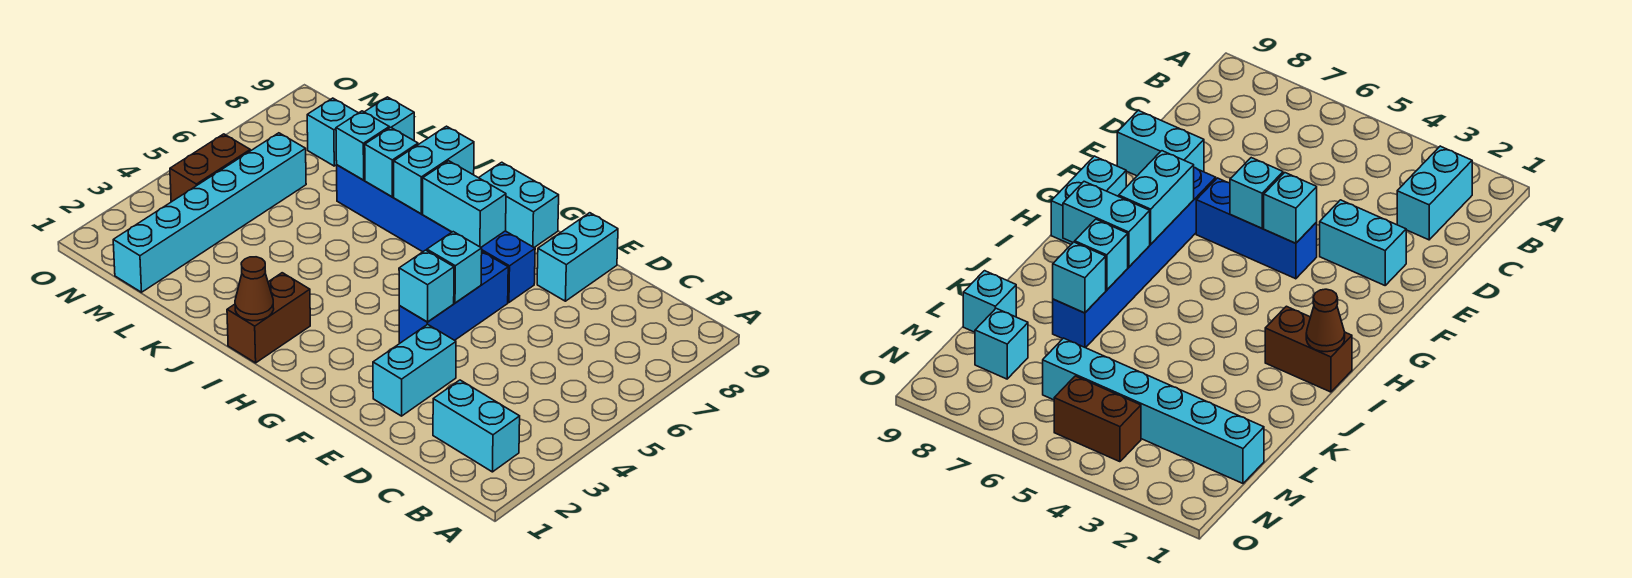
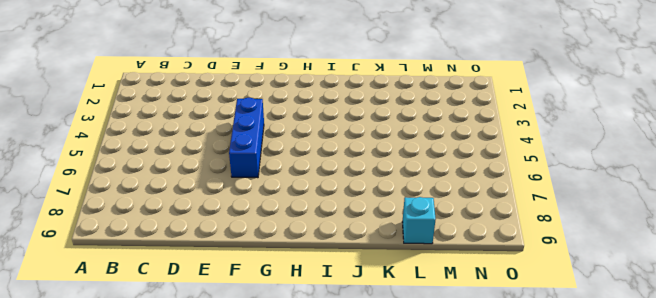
none -> cyan 1x2 brick [433,380,520,472]
none -> cyan 1x2 brick [373,324,456,416]
none -> cyan 1x2 brick [537,213,618,301]

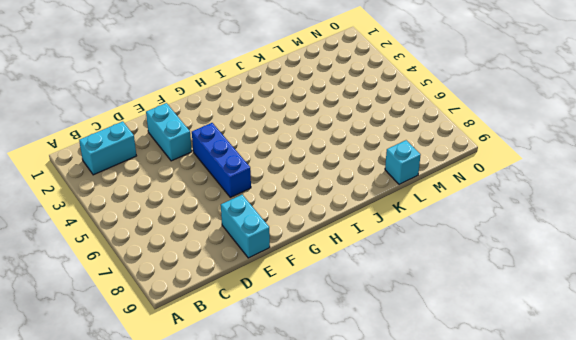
none -> blue 1x6 brick [337,165,535,302]
none -> cyan 1x2 brick [479,162,559,247]
none -> brown 1x2 brick [227,273,310,363]

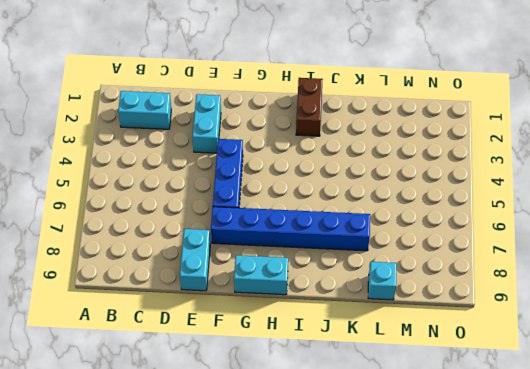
none -> cyan 1x6 brick [113,133,306,292]
none -> cyan 1x1 brick [307,98,358,166]
none -> brown 1x2 brick [170,134,250,202]

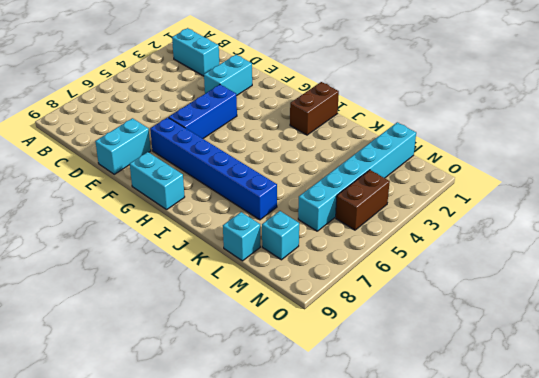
none -> cyan 1x1 brick [399,250,454,322]
none -> cyan 1x1 brick [427,232,482,303]
none -> cyan 1x2 brick [423,161,506,247]

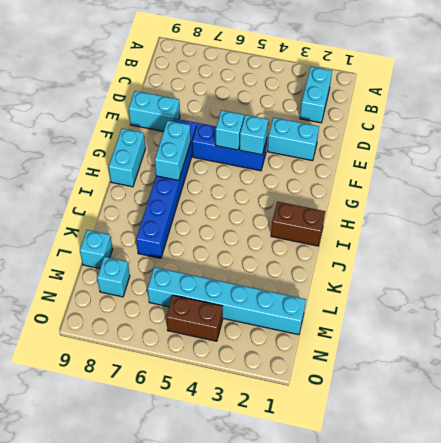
none -> brown 1x1 cone [235,257,274,321]
none -> cyan 1x2 brick [394,126,474,214]
none -> cyan 1x1 brick [365,127,418,197]

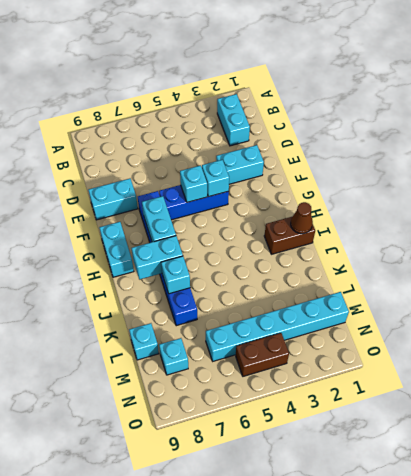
none -> cyan 1x1 brick [336,111,389,180]

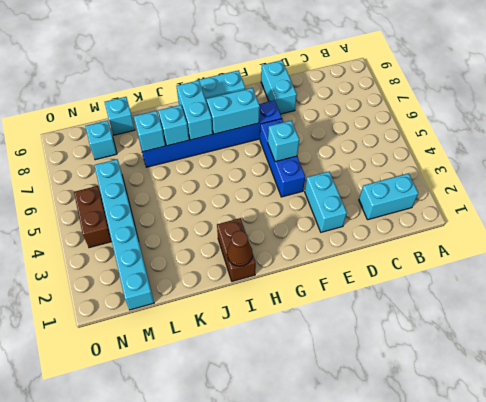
none -> cyan 1x1 brick [399,250,454,322]

